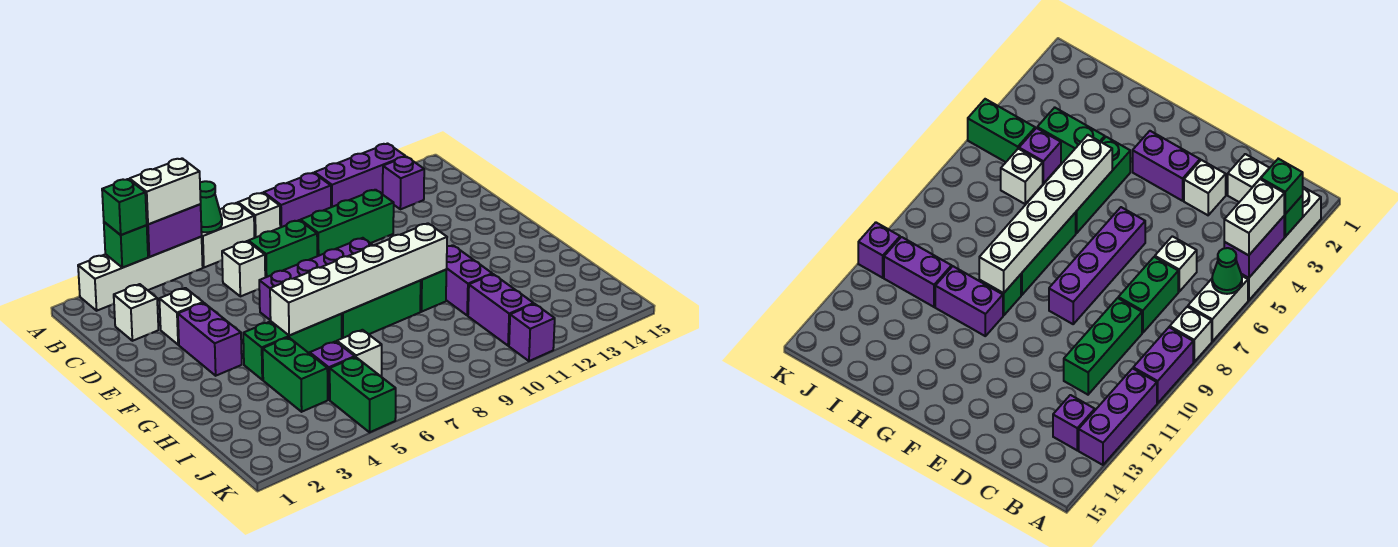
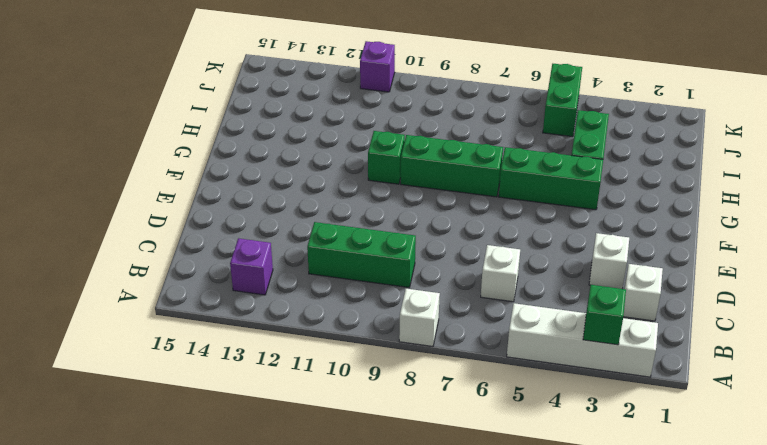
none -> white 1x2 brick [201,203,254,267]
none -> purple 1x2 brick [264,173,331,227]
none -> purple 1x3 brick [315,144,405,207]

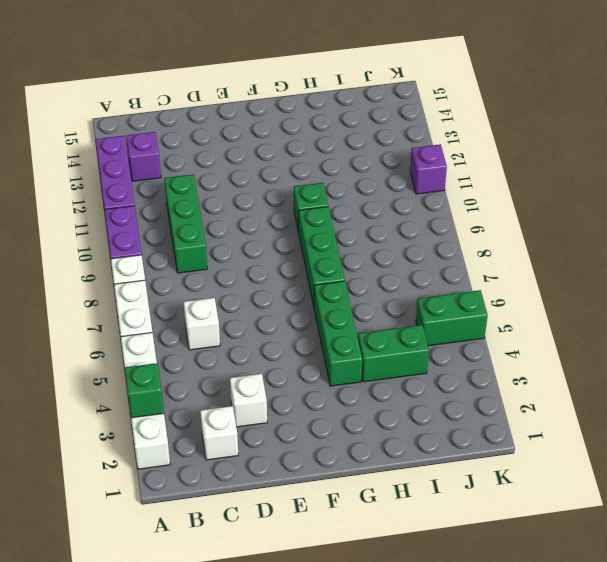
none -> green 1x2 brick [248,220,317,277]
none -> purple 1x2 brick [178,303,242,376]
none -> purple 1x4 brick [259,238,373,320]

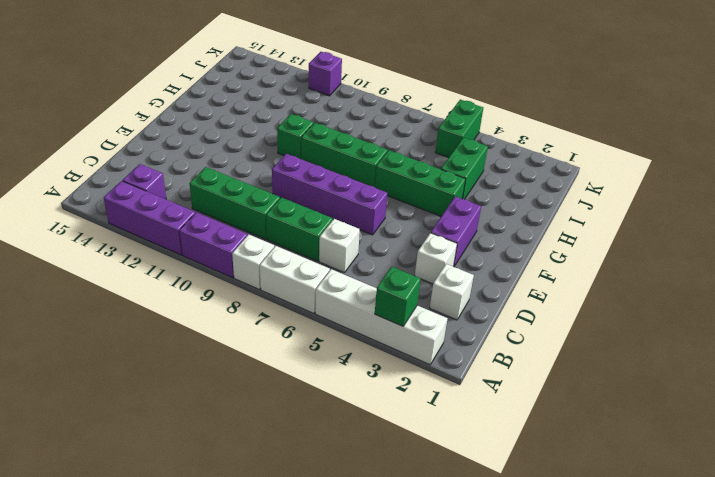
none -> purple 1x2 brick [446,245,492,316]
none -> purple 1x1 brick [310,341,355,400]
none -> white 1x1 brick [337,330,382,377]

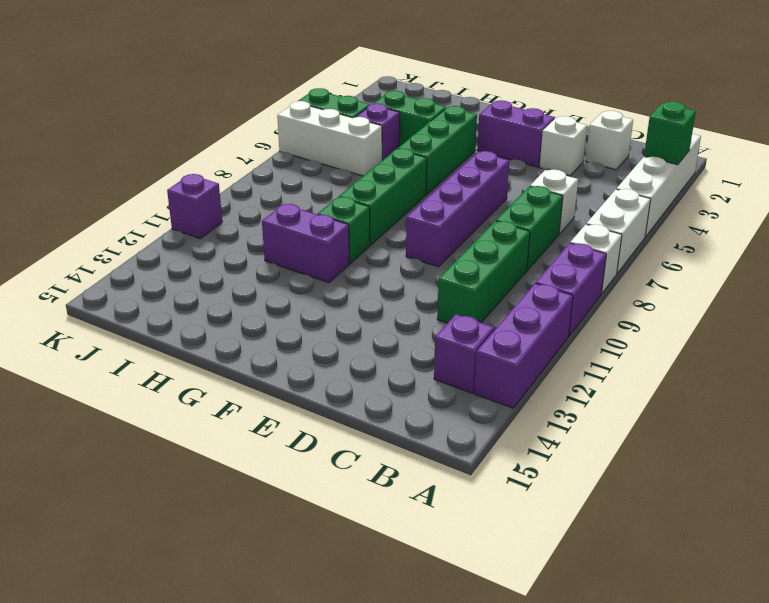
white 1x3 brick [277,101,382,176] -> white 1x1 brick [337,330,382,377]
none -> purple 1x2 brick [468,274,534,346]
none -> purple 1x2 brick [147,204,202,257]
none -> green 1x1 cone [200,181,222,232]

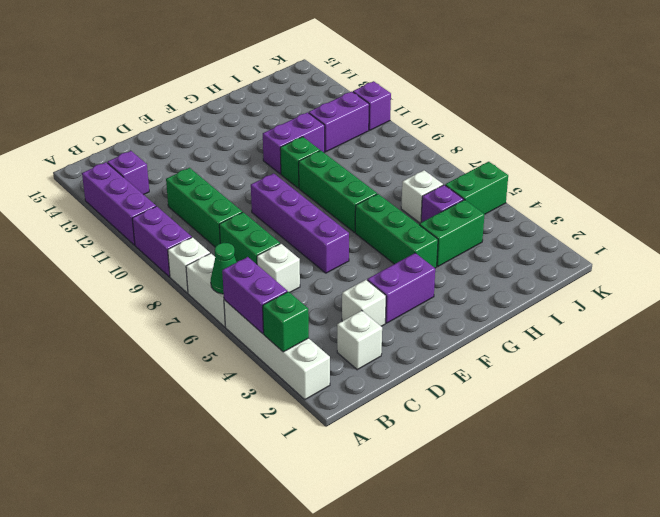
none -> white 1x6 brick [270,223,447,336]
none -> green 1x1 brick [102,179,147,235]
none -> white 1x2 brick [130,158,201,224]

